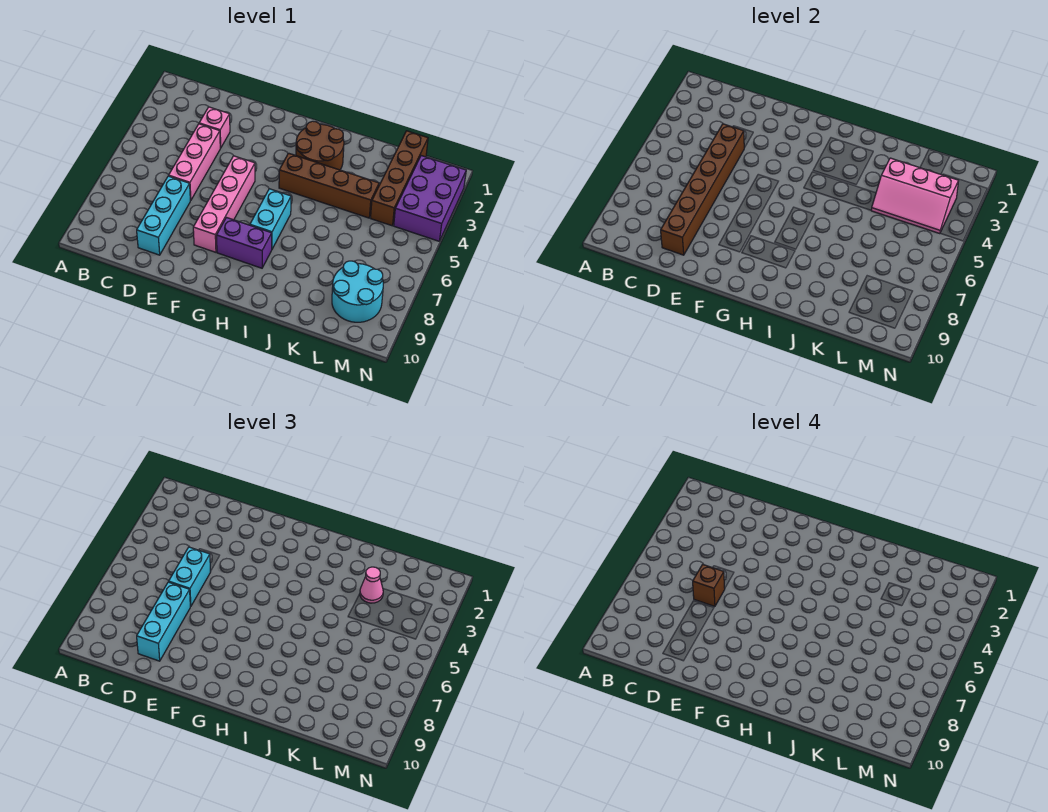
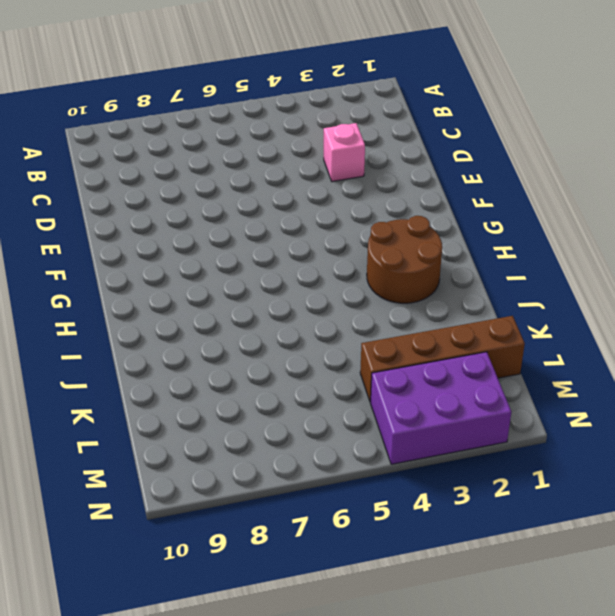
none -> pink 1x3 brick [169,124,220,200]
none -> cyan 1x3 brick [137,176,190,255]
none -> pink 1x4 brick [193,156,255,252]

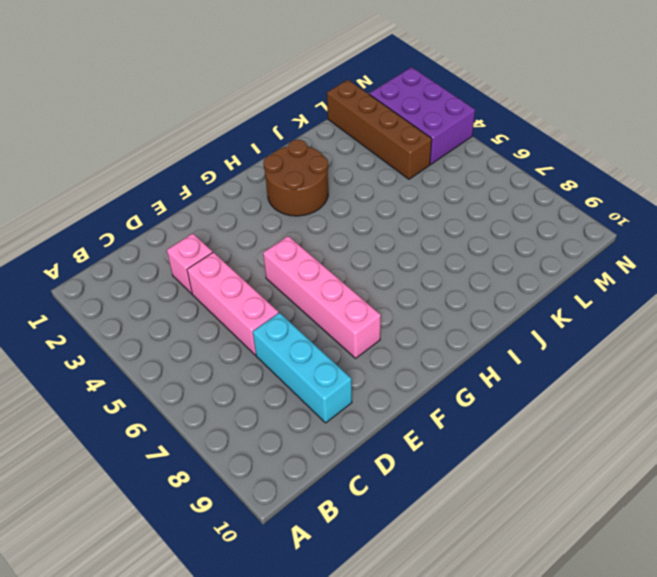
none -> purple 1x2 brick [216,217,272,268]
none -> brown 1x4 brick [279,153,379,218]
none -> cyan 1x2 brick [250,189,291,249]

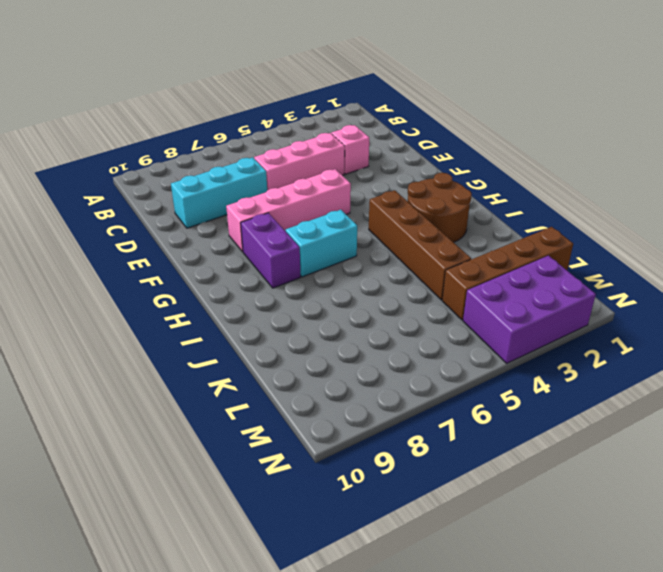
none -> cyan 2x2 round brick [332,261,383,322]
none -> brown 1x6 brick [661,124,744,255]
none -> pink 2x3 slope [871,158,959,234]

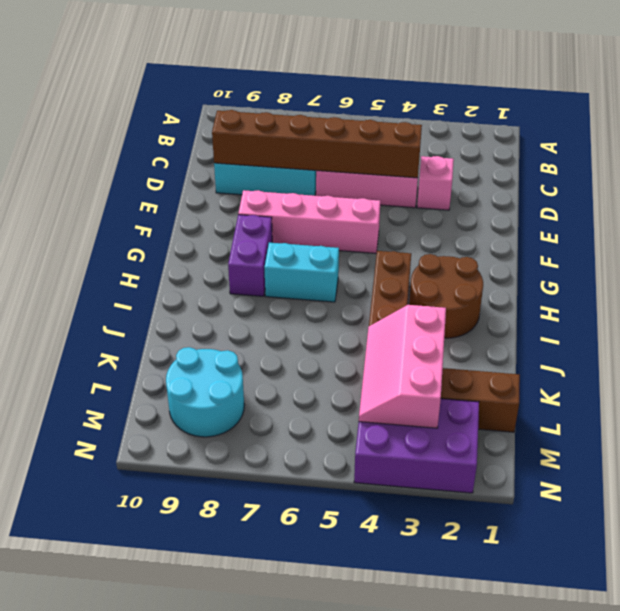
none -> cyan 1x2 brick [169,547,211,607]
none -> cyan 1x3 brick [137,582,190,661]
none -> pink 1x1 cone [360,567,383,603]

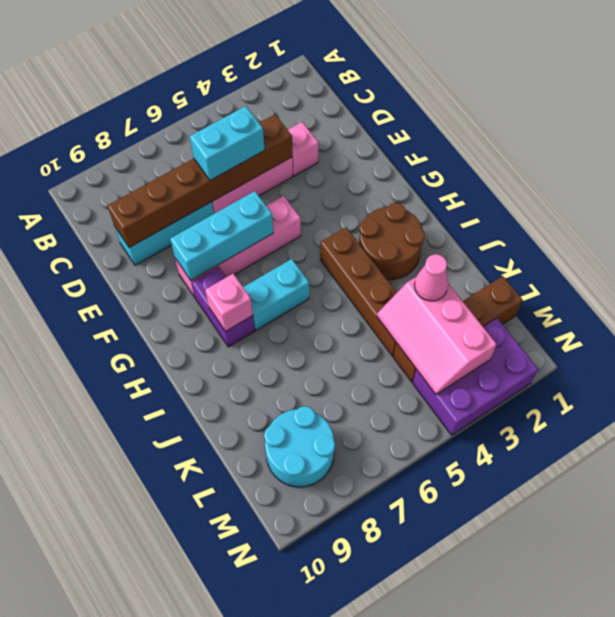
cyan 1x3 brick [170,191,273,280] -> cyan 1x3 brick moved to [137,582,190,661]
pink 1x1 brick [205,274,253,332] -> none
none -> brown 1x1 brick [693,564,725,606]

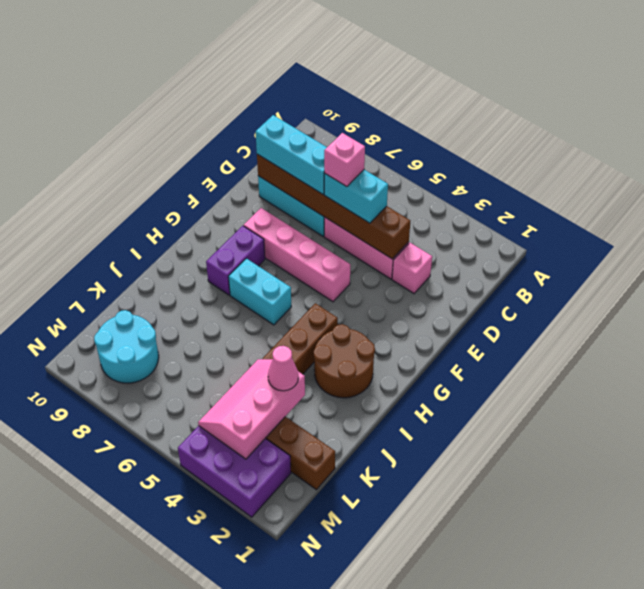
pink 1x1 brick [324,133,365,187] -> brown 1x1 brick [693,564,725,606]

